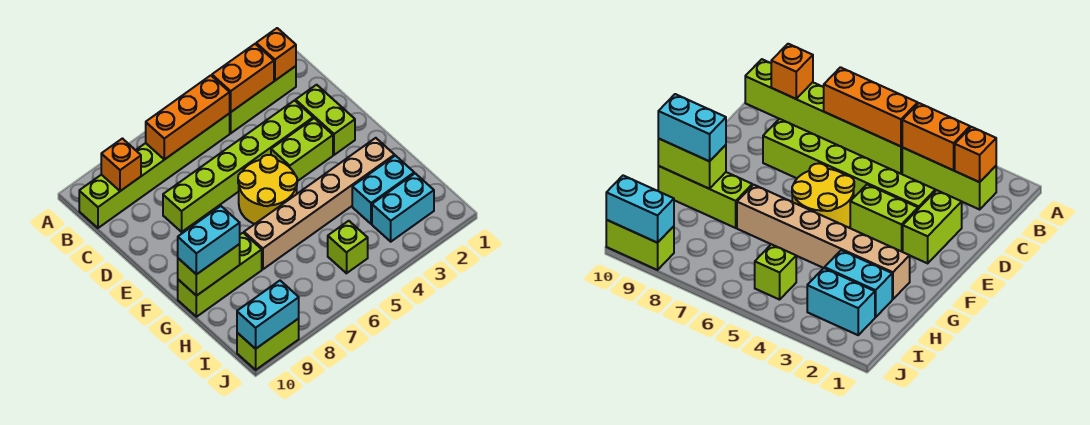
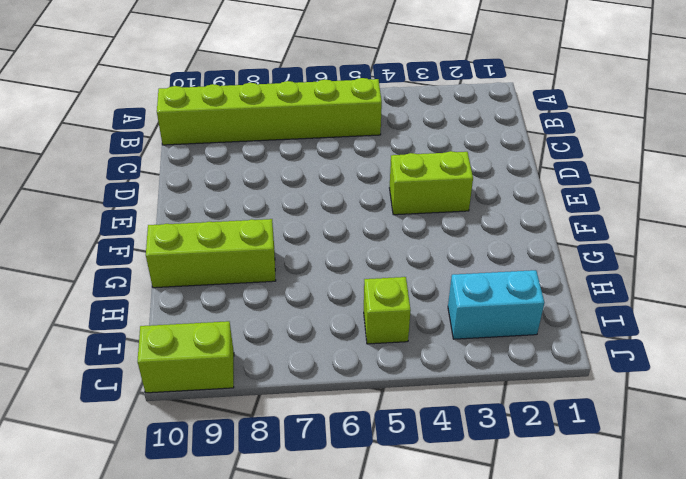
none -> lime 1x3 brick [230,66,296,133]
none -> lime 1x2 brick [296,85,355,155]
none -> lime 1x6 brick [163,101,313,232]

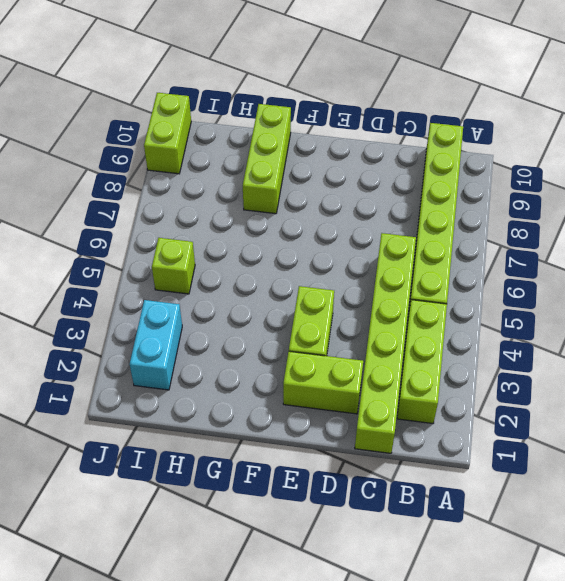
lime 1x6 brick [355,233,416,453] -> lime 1x6 brick moved to [163,101,313,232]
none -> yellow 2x2 round brick [238,155,297,224]
none -> tan 1x6 brick [244,138,395,269]
none -> cyan 1x2 brick [352,156,414,224]

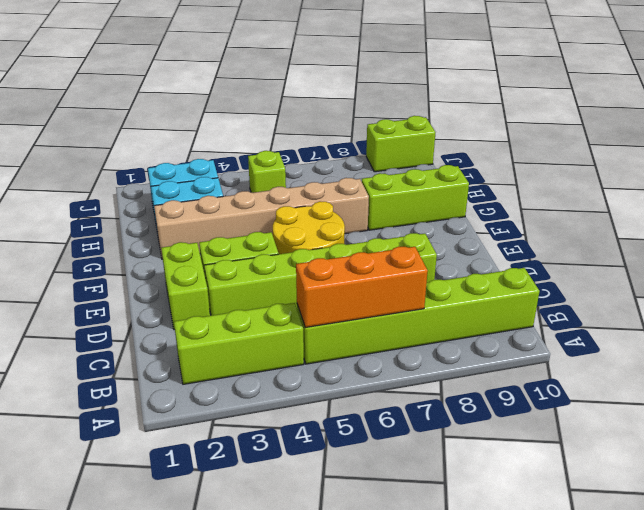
none -> orange 1x1 brick [256,28,296,80]
none -> orange 1x2 brick [212,44,274,112]
none -> orange 1x1 brick [101,139,141,191]

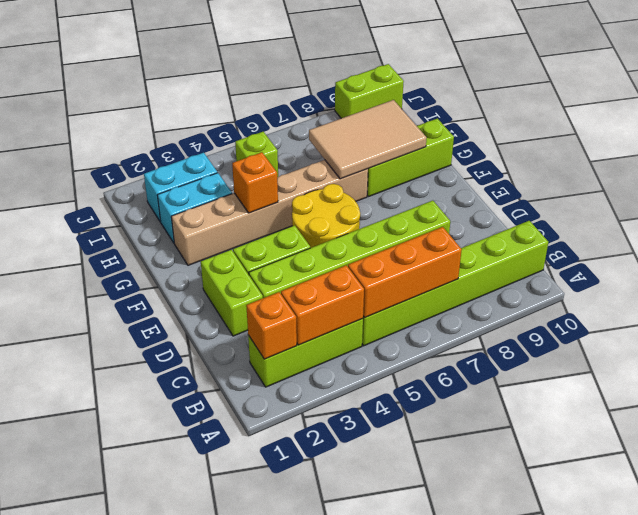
orange 1x1 brick [232,152,278,213] -> orange 1x1 brick moved to [101,139,141,191]
tan 2x3 tile [309,100,427,179] -> lime 1x2 brick [178,244,240,296]
none -> cyan 1x2 brick [237,281,299,349]
none -> cyan 1x2 brick [178,206,240,275]

